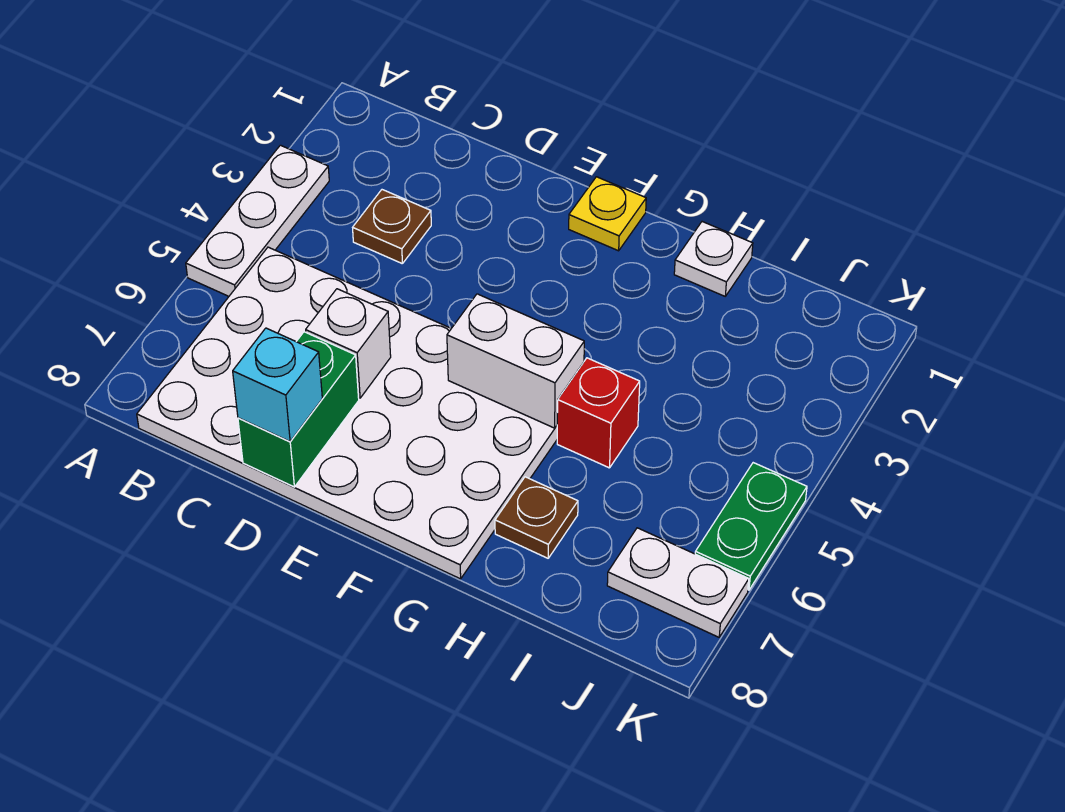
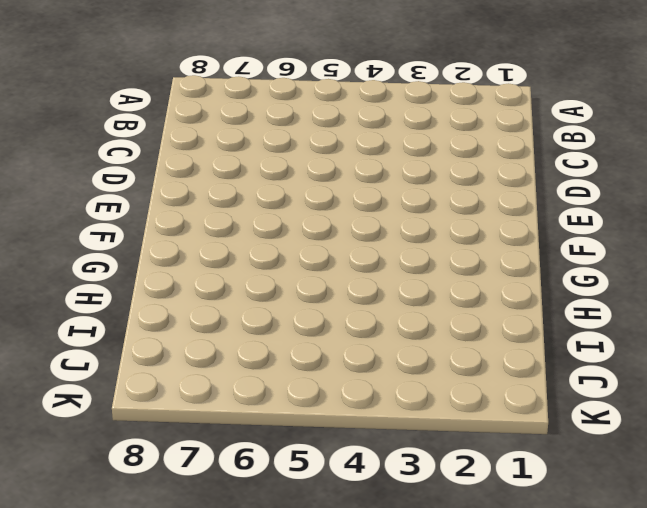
none -> white 1x3 plate [186,145,329,296]
none -> white 4x6 plate [137,247,557,579]
none -> brown 1x1 plate [353,190,431,264]

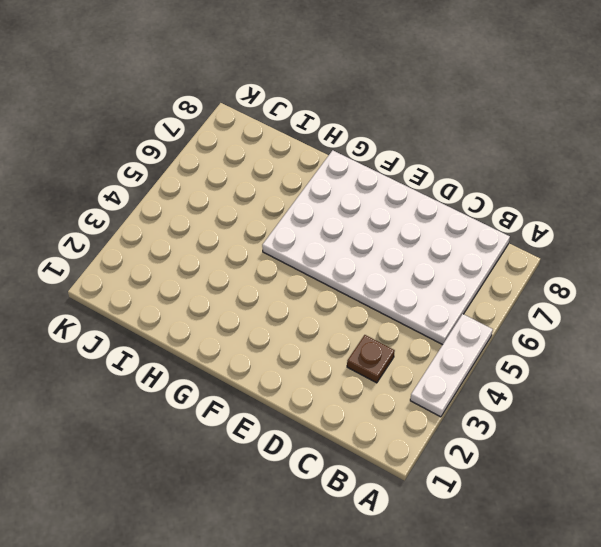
none -> yellow 1x1 plate [569,177,646,251]
none -> white 1x1 plate [674,222,753,296]
none -> red 1x1 brick [557,358,640,468]

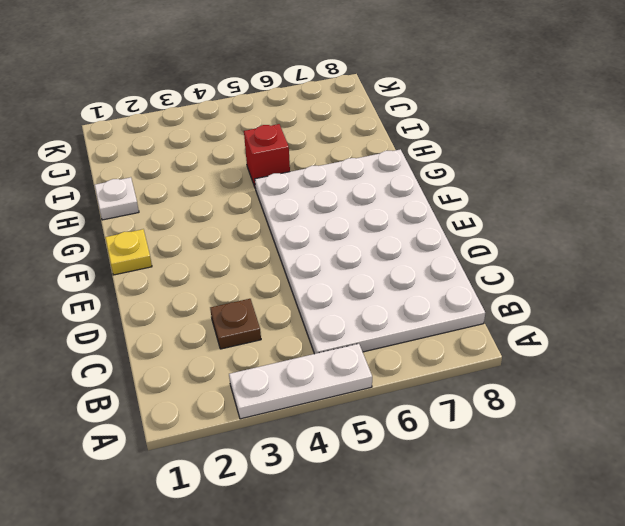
none -> brown 1x1 plate [495,477,578,558]
none -> white 1x2 plate [607,528,749,637]
none -> green 1x2 plate [695,463,807,590]

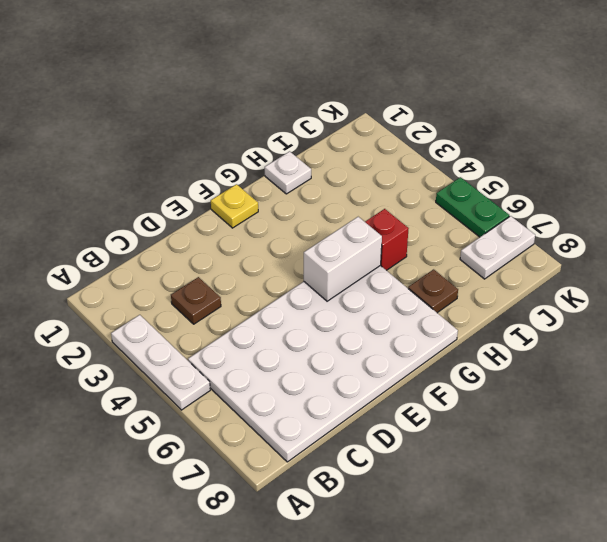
none -> white 1x1 brick [306,289,391,398]
none -> green 1x2 brick [238,332,359,487]
none -> cyan 1x1 brick [233,328,322,441]

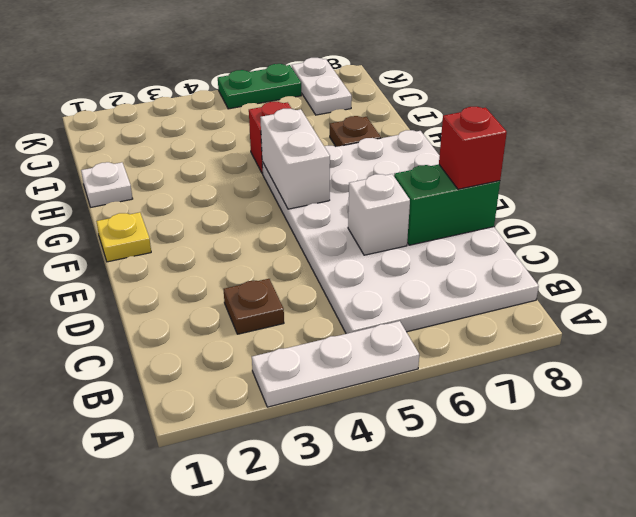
red 1x1 brick [439,107,507,189] -> cyan 1x1 brick [233,328,322,441]

